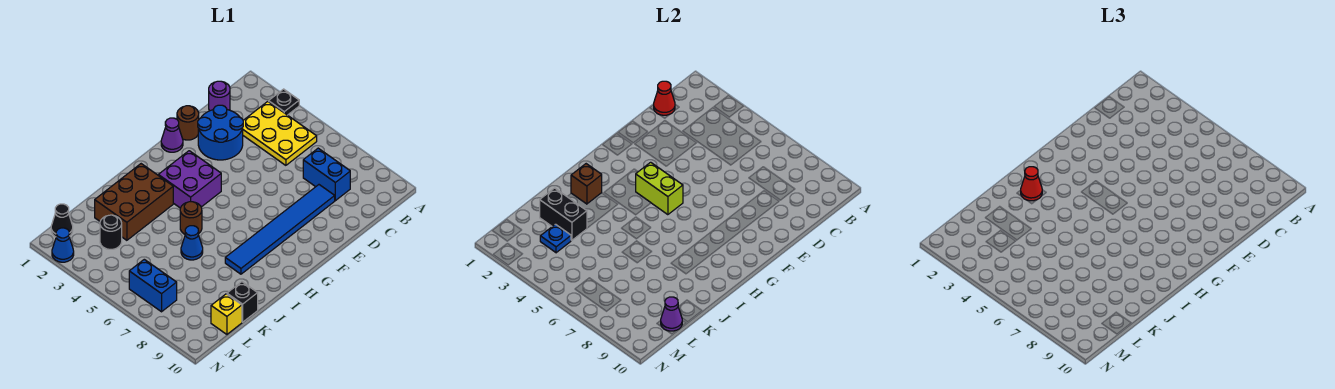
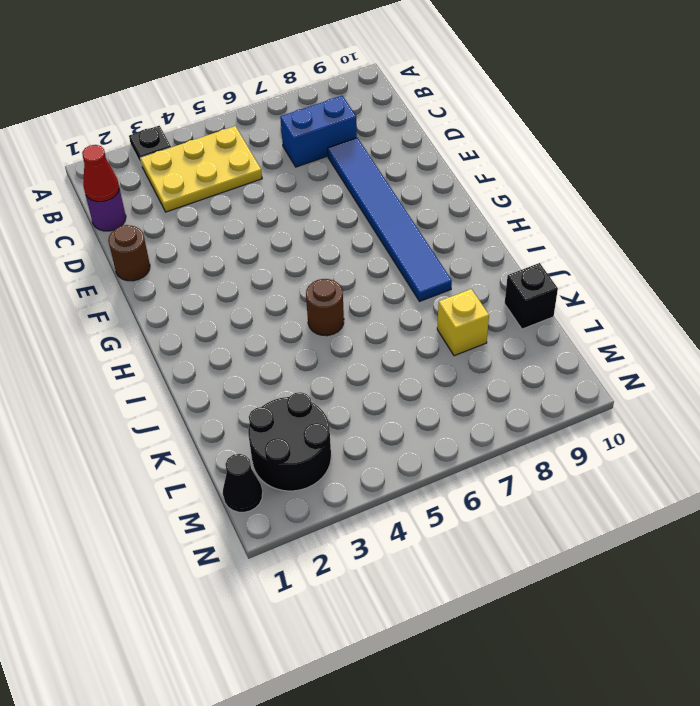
yellow 1x1 brick [437,289,489,356] -> yellow 1x1 brick moved to [211,294,242,334]
black 2x2 round brick [248,392,331,491] -> black 1x1 round brick [100,215,122,249]
none -> blue 2x2 round brick [198,105,243,160]
none -> purple 1x1 cone [161,118,183,152]
none -> purple 2x2 brick [158,151,221,208]

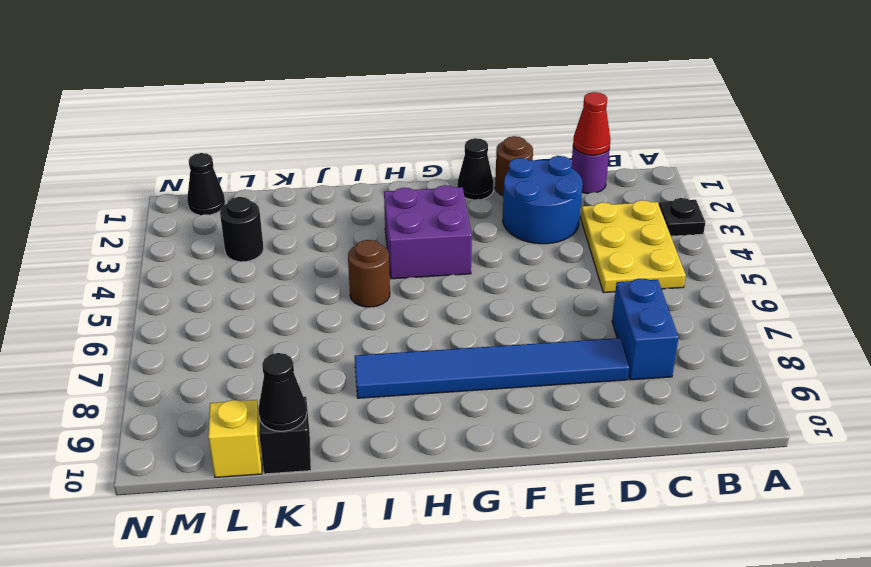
black 1x1 cone [457,138,494,200] -> purple 1x1 cone [161,118,183,152]
black 1x1 cone [258,353,307,431] -> none
none -> brown 2x3 brick [95,164,173,240]
none -> blue 1x1 cone [181,226,203,260]
none -> blue 1x2 brick [129,259,177,312]

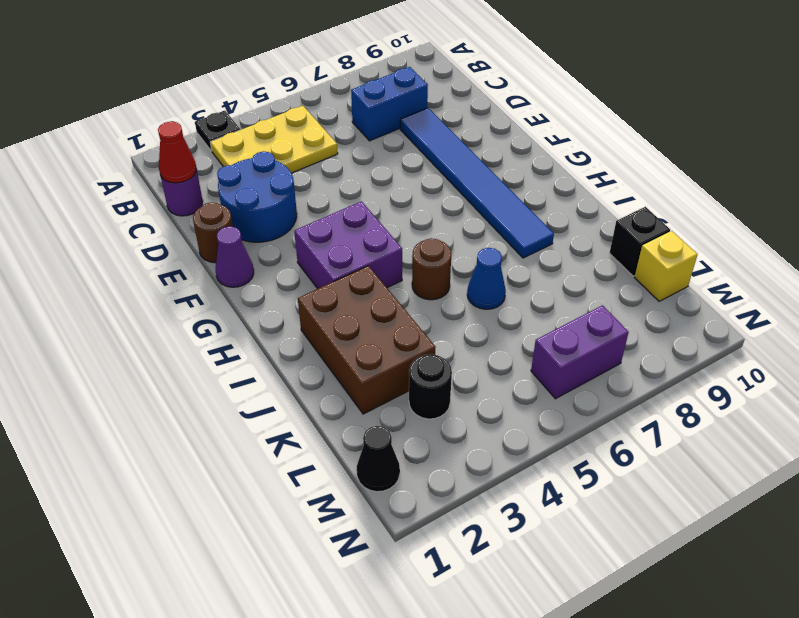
purple 1x2 brick [531,305,629,399] -> blue 1x2 brick [129,259,177,312]
none -> blue 1x1 cone [52,228,74,262]
none -> lime 1x2 brick [636,162,683,215]
none -> brown 1x1 brick [571,164,602,204]

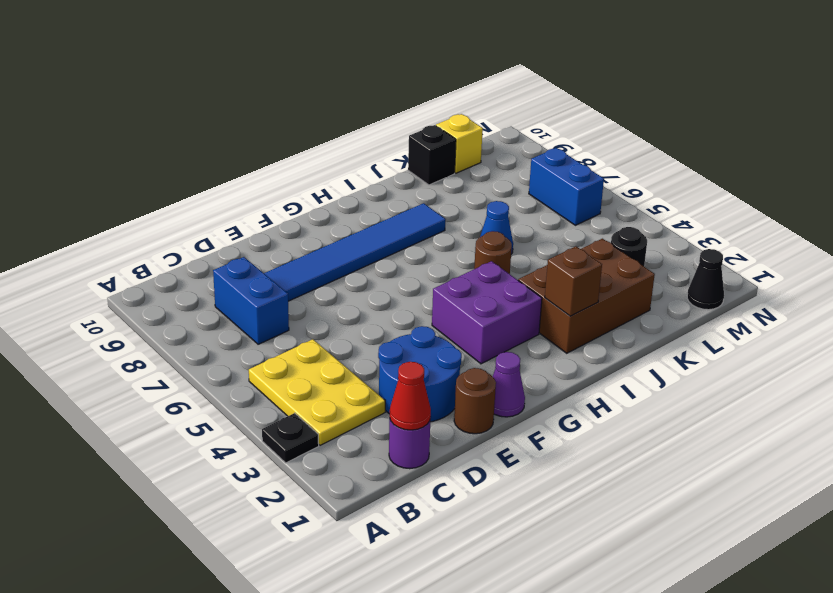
none -> blue 1x1 cone [52,228,74,262]
none -> lime 1x2 brick [636,162,683,215]
none -> black 1x2 brick [540,188,587,240]

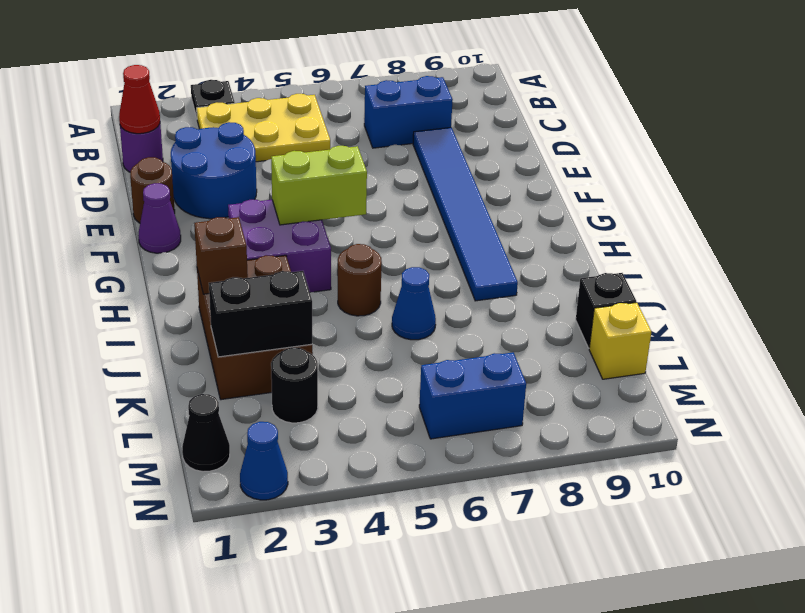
none -> blue 1x1 plate [540,224,571,253]
none -> purple 1x1 cone [661,297,682,331]
none -> red 1x1 cone [1021,167,1042,201]

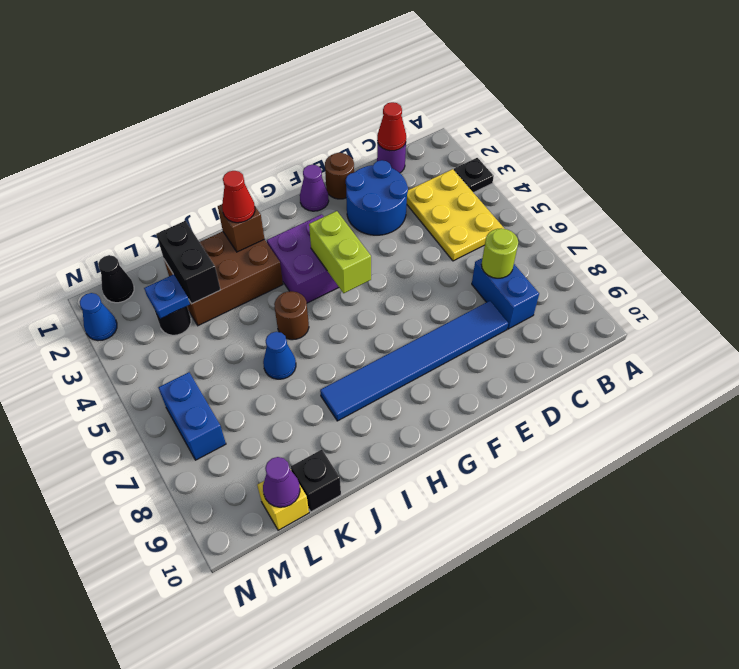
lime 1x1 round brick [482,229,518,278] -> none

